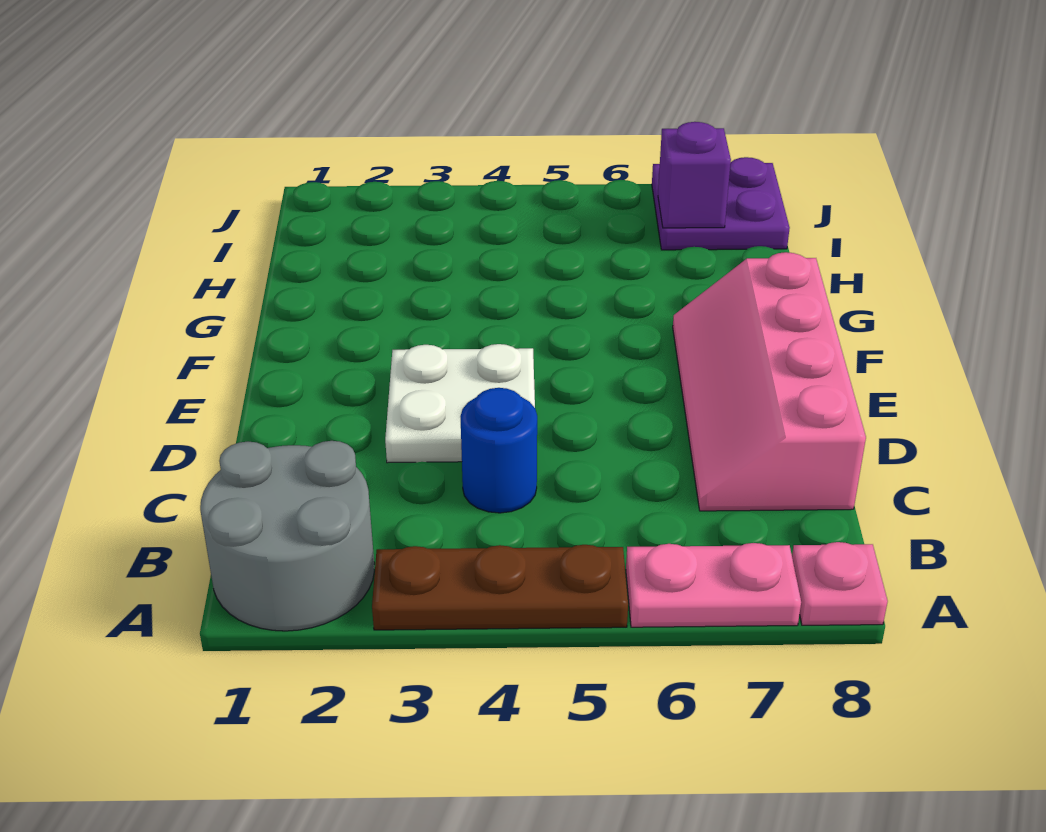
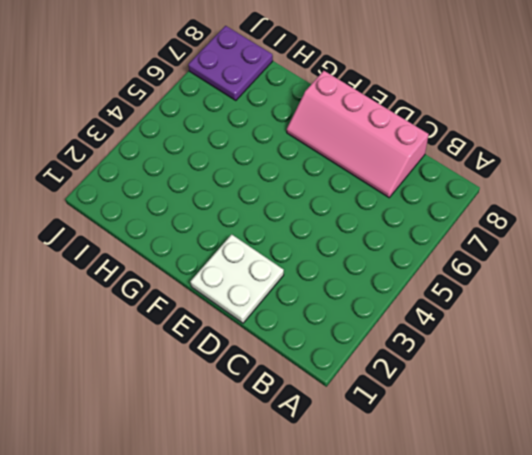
white 2x2 plate [190,234,284,323] -> white 2x2 plate moved to [385,344,535,463]
none -> grey 2x2 round brick [200,441,374,631]
none -> brown 1x3 plate [372,545,628,630]

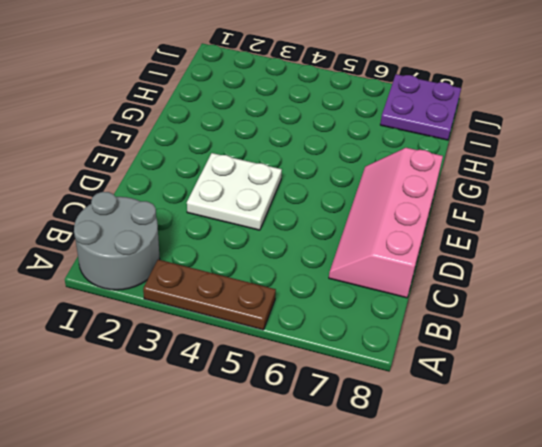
none -> pink 1x2 plate [626,543,801,627]
none -> pink 1x1 plate [792,542,888,625]

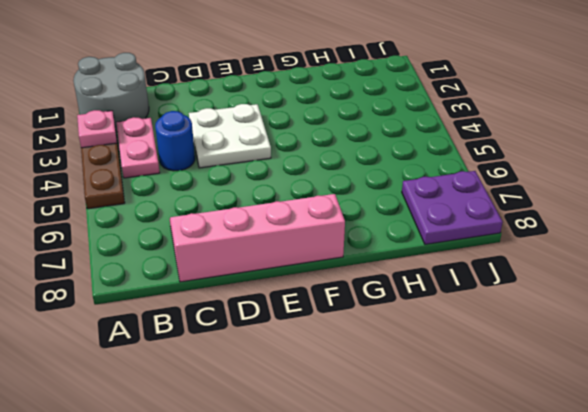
pink 1x1 plate [77,110,117,148] -> pink 1x1 plate moved to [792,542,888,625]
pink 1x2 plate [116,117,160,178] -> pink 1x2 plate moved to [626,543,801,627]
none -> purple 1x1 brick [658,122,731,228]

